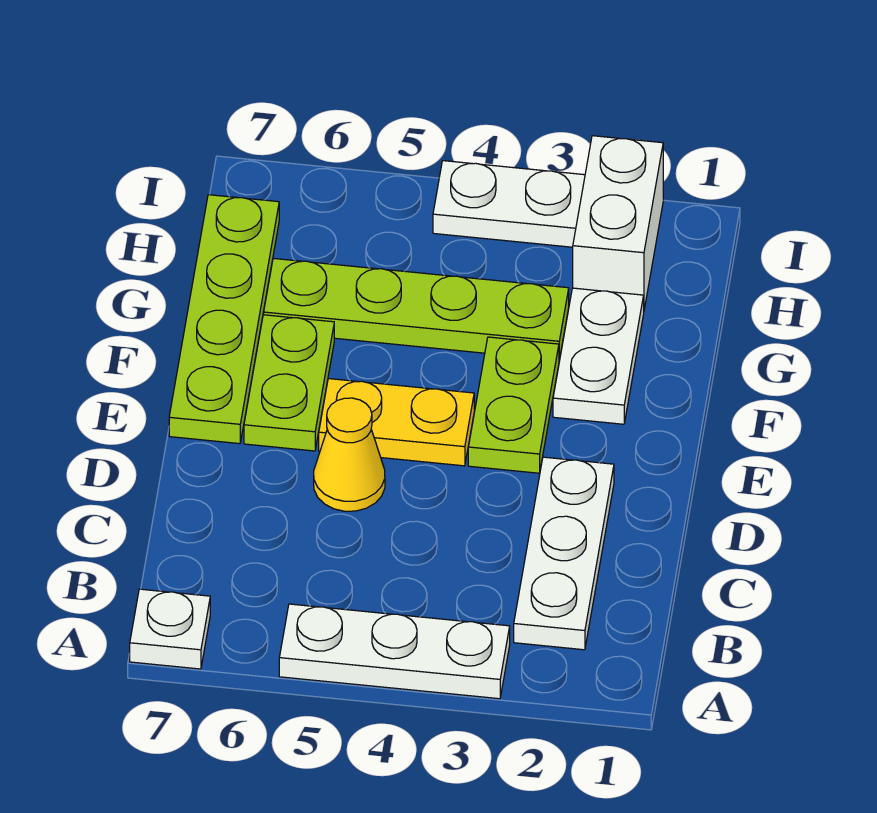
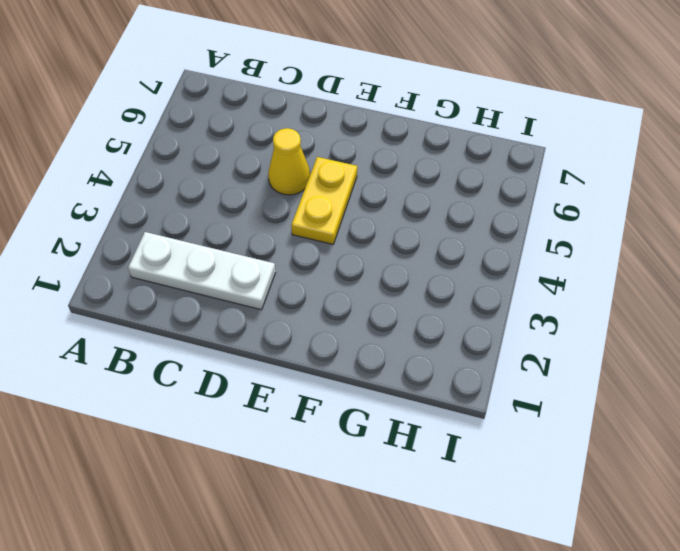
none -> white 1x3 plate [279,604,510,699]
none -> white 1x1 plate [130,589,210,669]
none -> lime 1x2 plate [468,337,559,473]

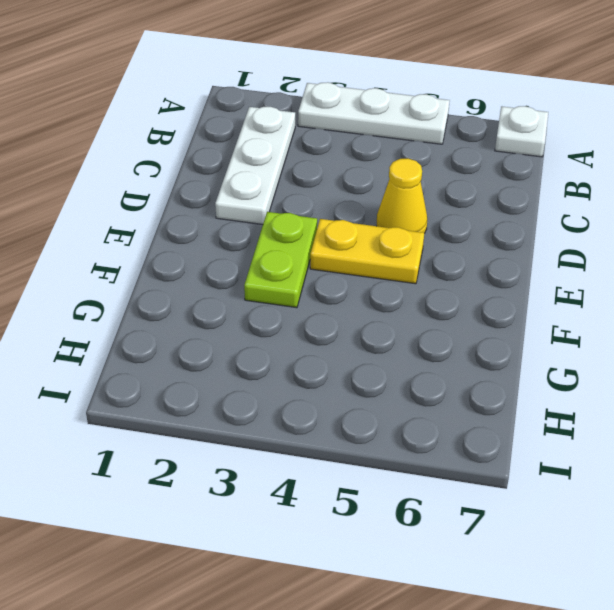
none -> lime 1x2 plate [244,315,334,451]
none -> lime 1x4 plate [169,195,279,444]
none -> white 1x2 plate [553,288,644,424]

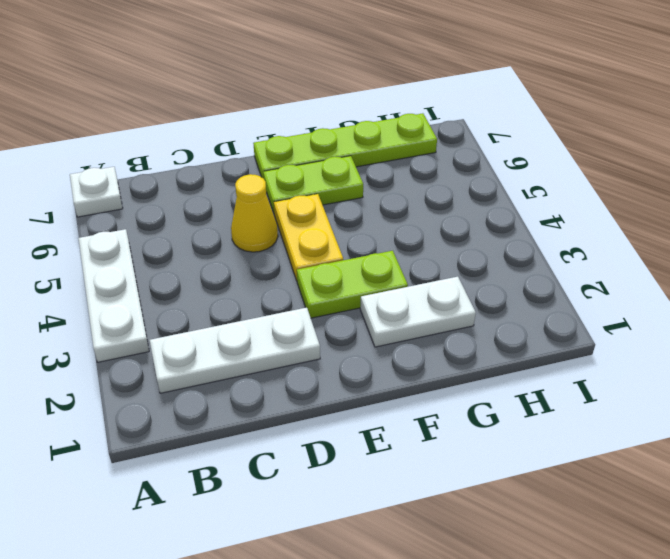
none -> lime 1x4 plate [264,258,569,360]
none -> white 1x2 brick [573,136,663,309]
none -> white 1x2 plate [433,161,585,247]

